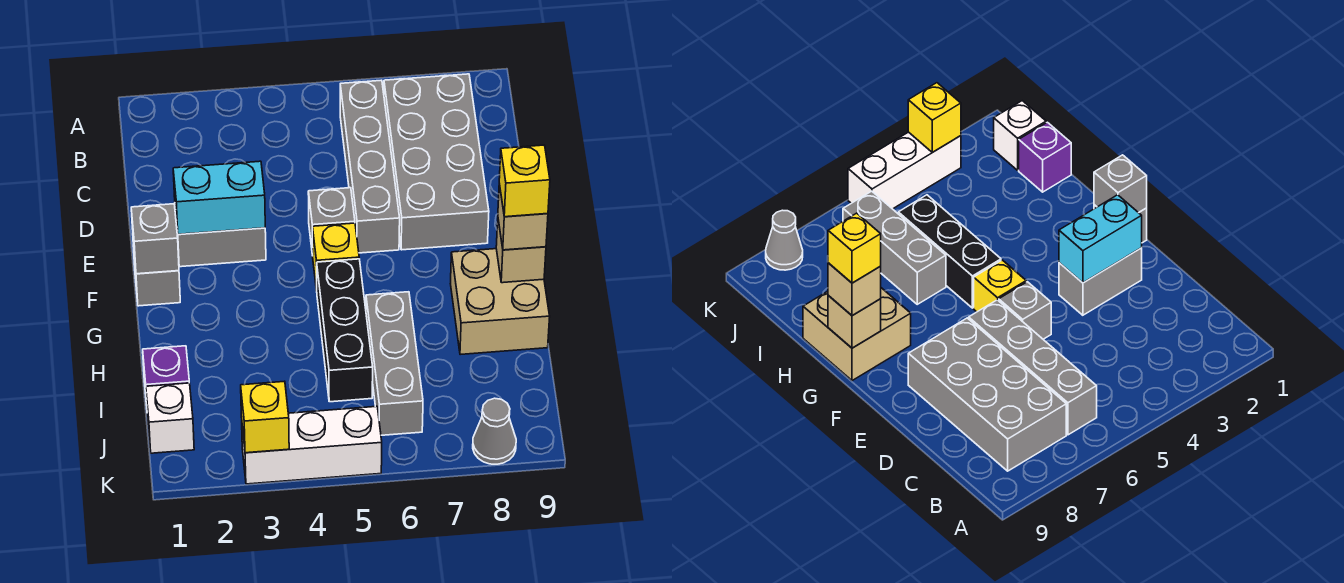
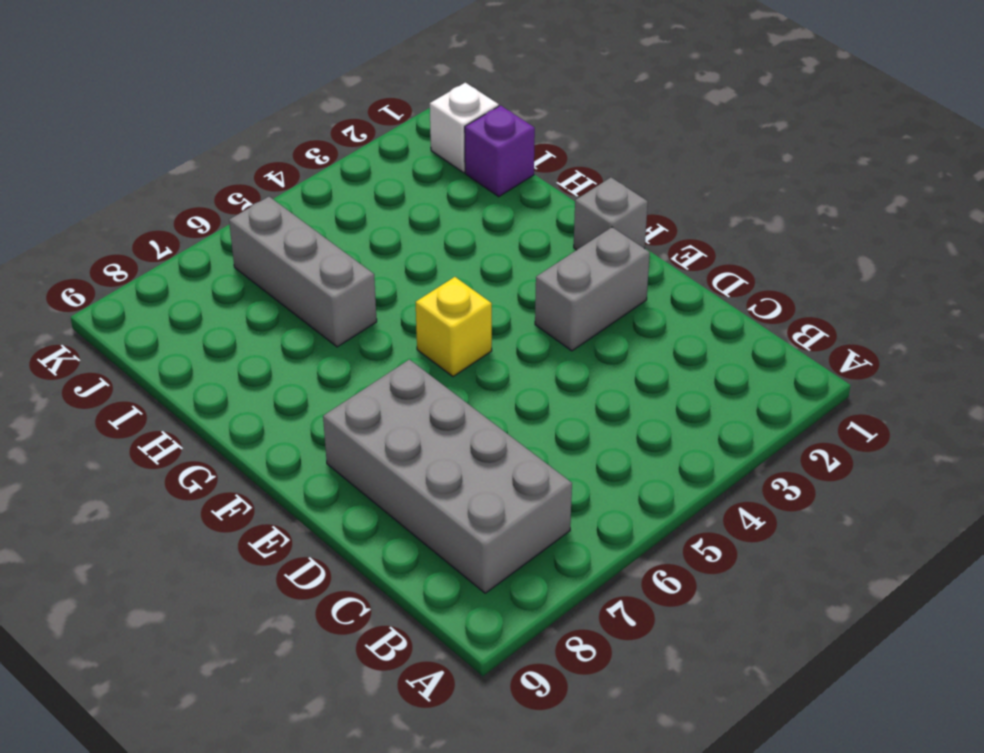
none -> grey 1x4 brick [340,80,400,253]
none -> grey 1x1 brick [308,188,355,256]
none -> black 1x3 brick [317,259,373,402]

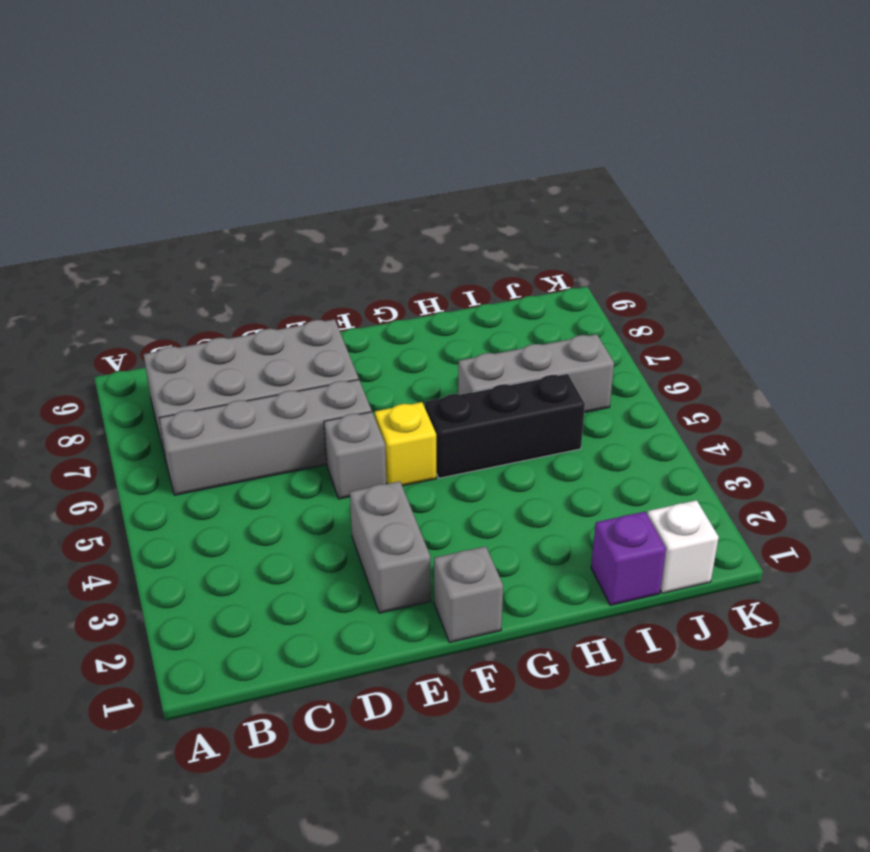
none -> tan 2x2 brick [450,249,550,355]
none -> white 1x3 brick [242,406,382,484]
none -> grey 1x1 cone [473,398,516,464]

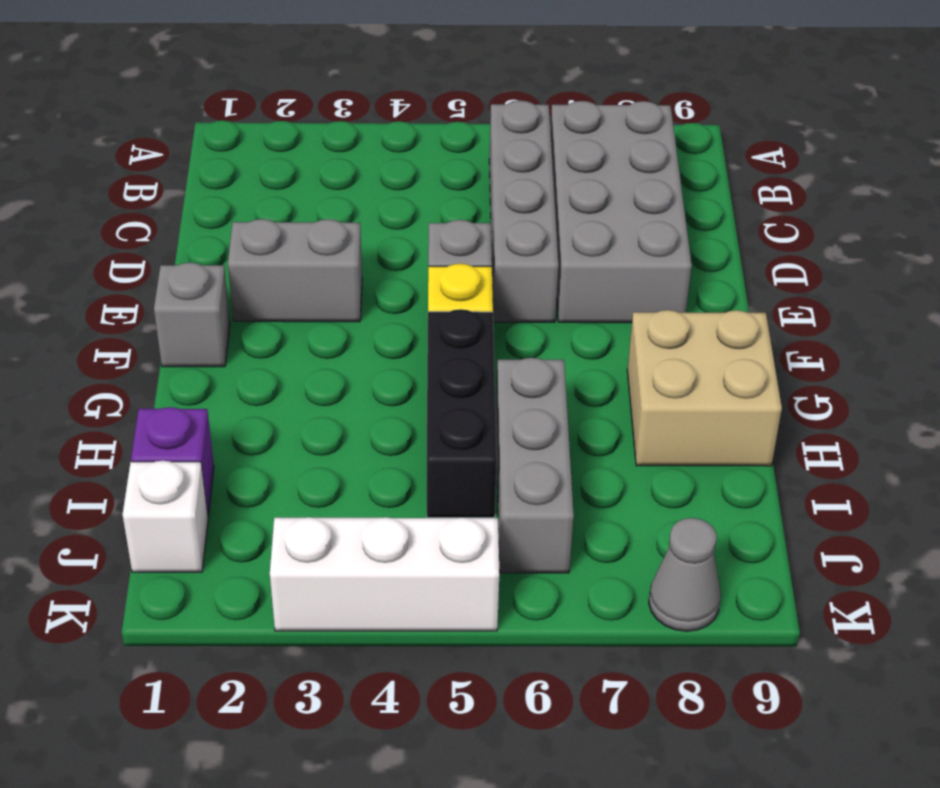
none -> cyan 1x2 brick [173,161,265,234]
none -> grey 1x1 brick [131,204,179,274]
none -> tan 1x1 brick [496,220,546,283]

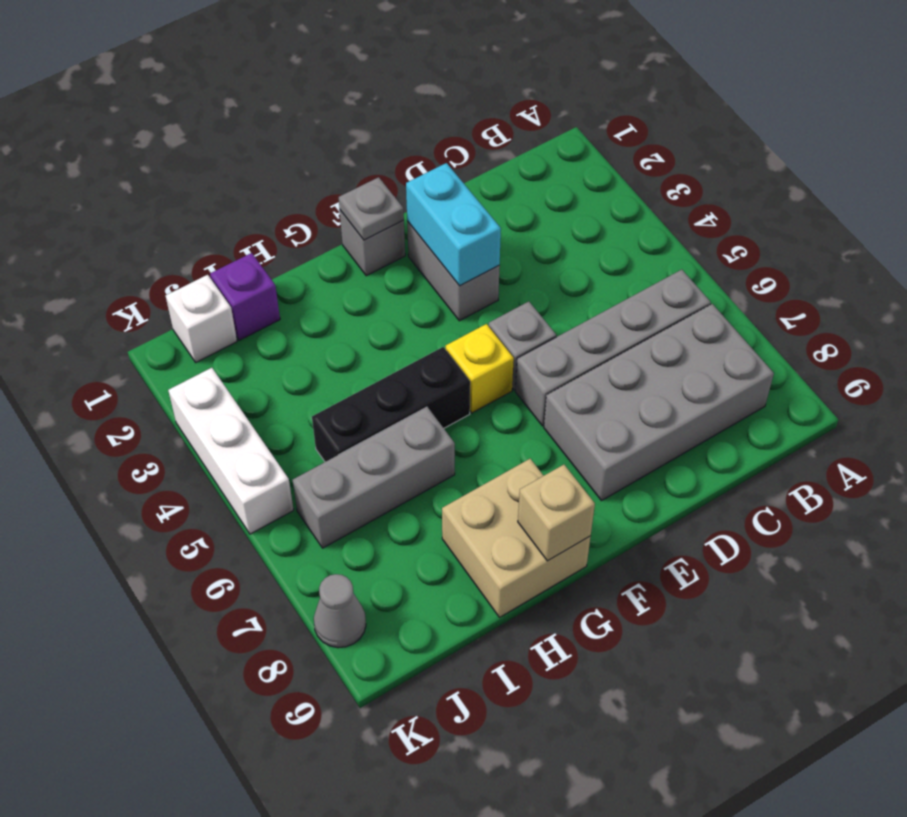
grey 1x1 plate [339,177,404,240] -> grey 1x1 brick [131,204,179,274]
none -> yellow 1x1 brick [241,381,289,453]
none -> tan 1x1 brick [498,184,548,250]
none -> yellow 1x1 brick [499,145,550,217]

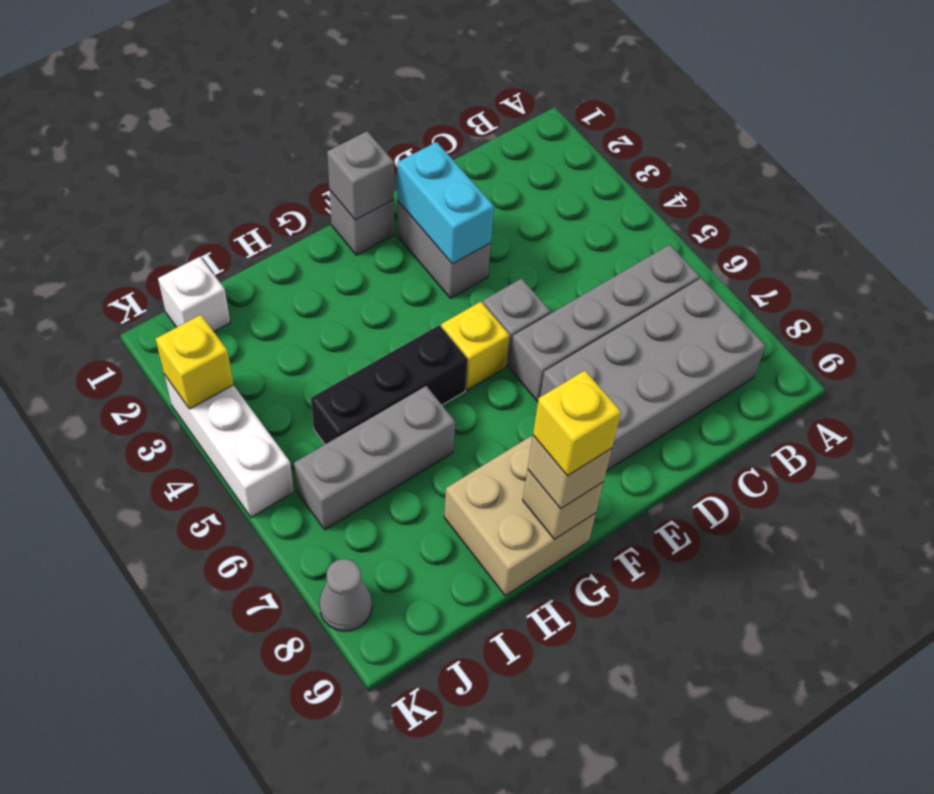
none -> purple 1x1 brick [143,346,189,405]

